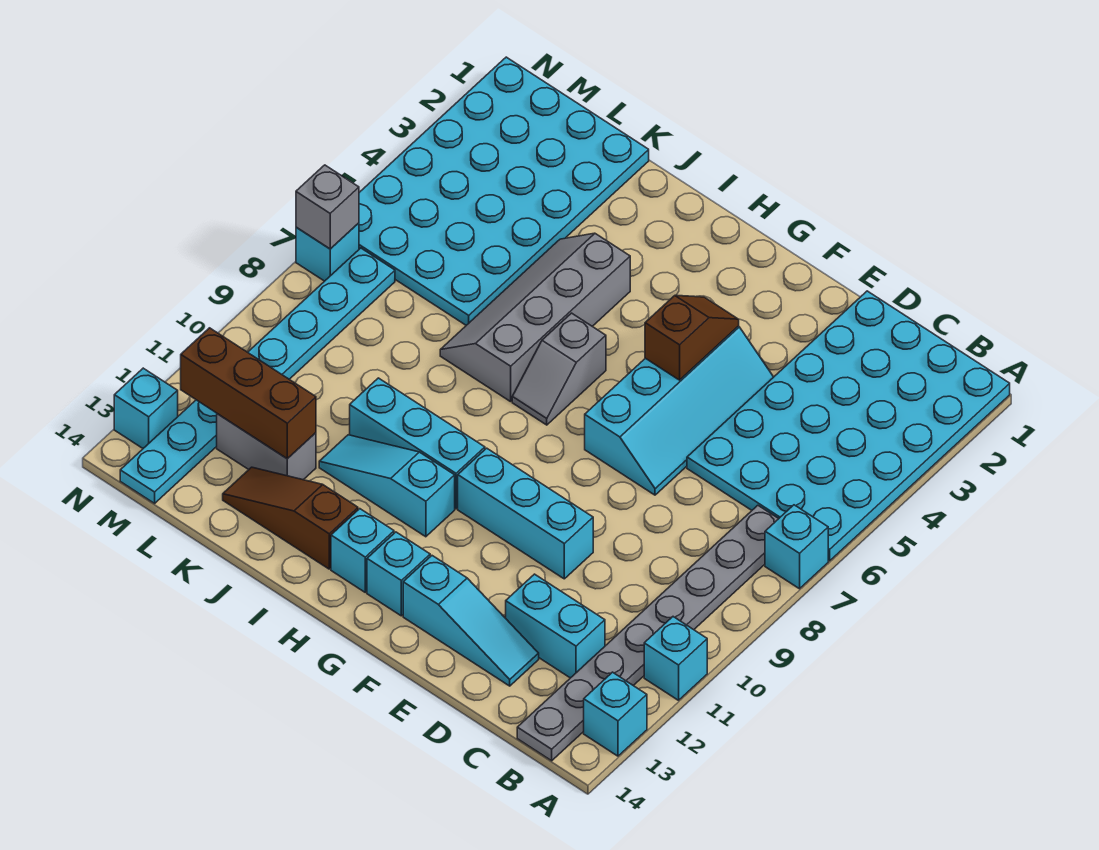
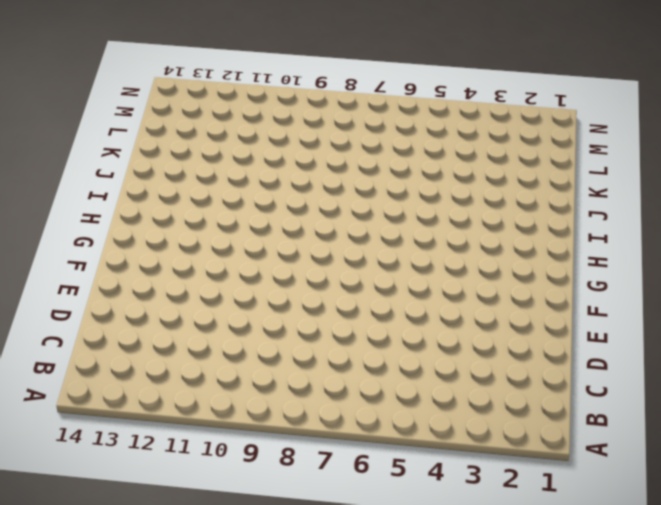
none -> cyan 4x6 plate [687,291,1010,561]
none -> cyan 1x1 brick [765,505,828,589]
none -> cyan 1x1 brick [644,617,707,700]

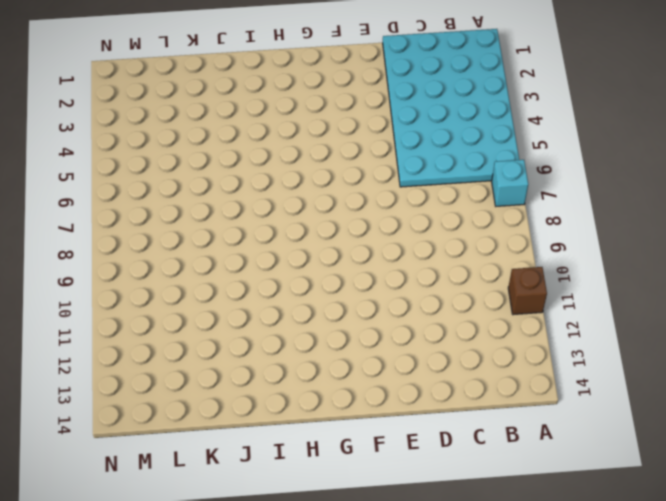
brown 1x1 brick [508,267,547,315] -> cyan 1x1 brick [644,617,707,700]
none -> cyan 1x1 brick [584,672,647,756]
none -> grey 1x8 plate [517,505,778,761]
none -> cyan 1x2 brick [506,574,605,678]

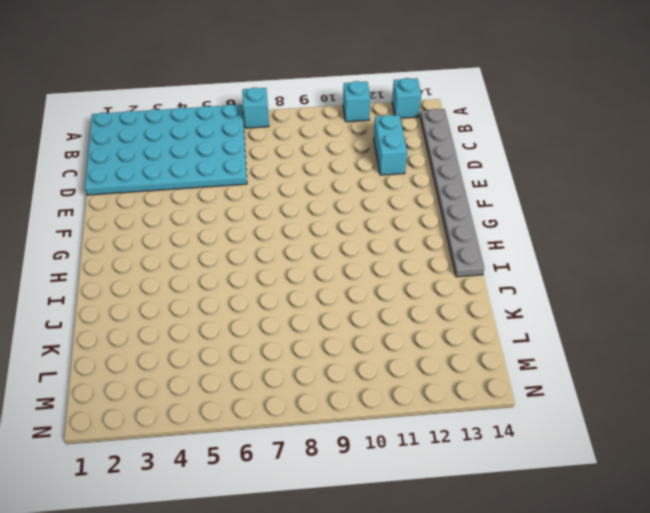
grey 1x8 plate [420,109,484,277] -> grey 1x8 plate turned to [517,505,778,761]
none -> cyan 1x3 slope [403,556,539,686]
none -> cyan 2x4 slope [585,326,773,495]
none -> cyan 1x3 brick [458,448,593,579]

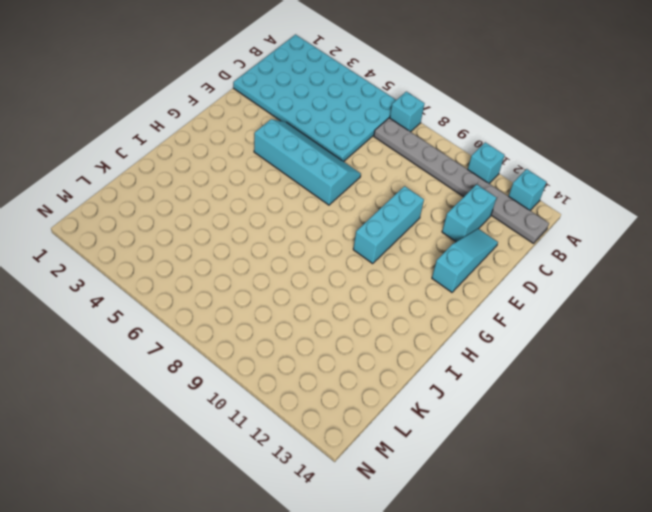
none -> cyan 1x1 brick [367,532,430,616]
none -> grey 1x2 slope [512,313,606,425]
none -> cyan 1x3 brick [350,378,485,509]

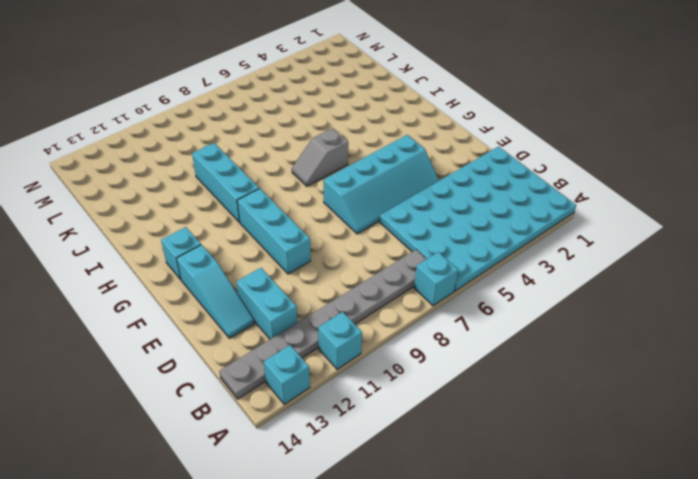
none -> cyan 1x3 slope [319,435,455,537]
none -> cyan 1x1 brick [331,509,394,592]
none -> grey 2x4 slope [440,233,630,402]

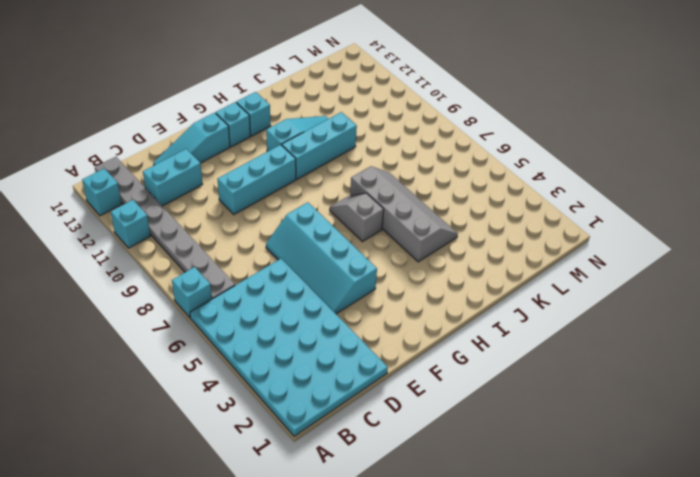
none -> brown 1x3 slope [223,467,358,569]
none -> cyan 4x6 plate [359,57,649,325]
none -> grey 1x2 brick [217,414,316,480]

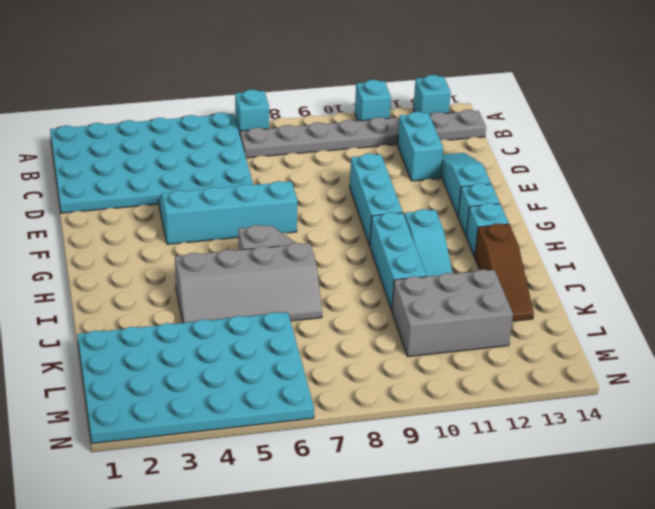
grey 2x3 brick [392,270,513,357] -> grey 1x2 brick [217,414,316,480]
none -> cyan 1x8 plate [120,248,395,503]
none -> cyan 1x1 brick [296,223,359,281]
none -> cyan 1x1 brick [114,368,178,448]

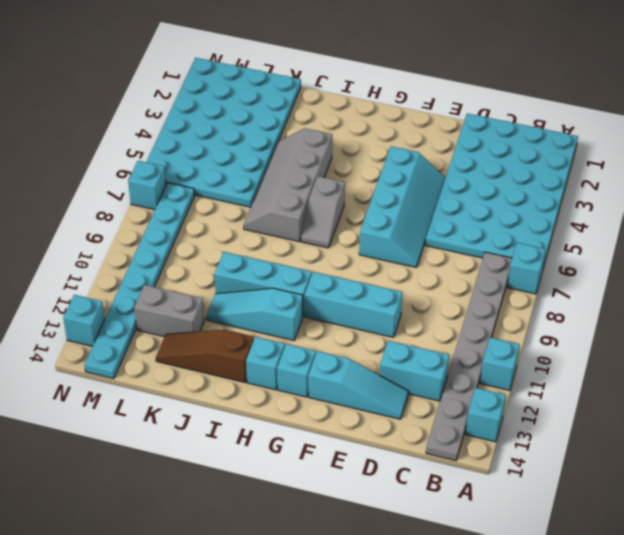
none -> brown 1x2 slope [645,295,739,380]
none -> brown 1x3 brick [181,328,316,459]
none -> grey 1x1 brick [296,165,359,249]

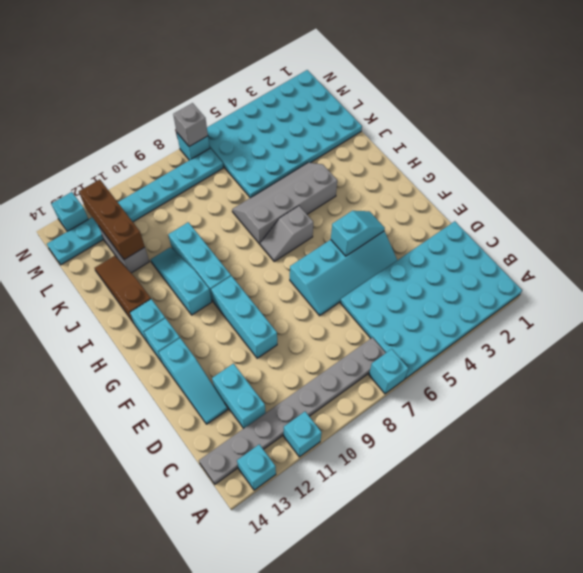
cyan 1x2 slope [331,211,385,256] -> brown 1x2 slope [645,295,739,380]

